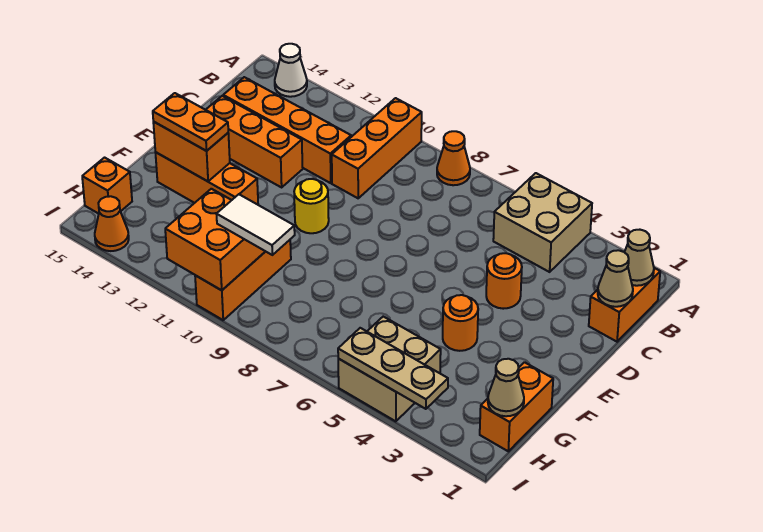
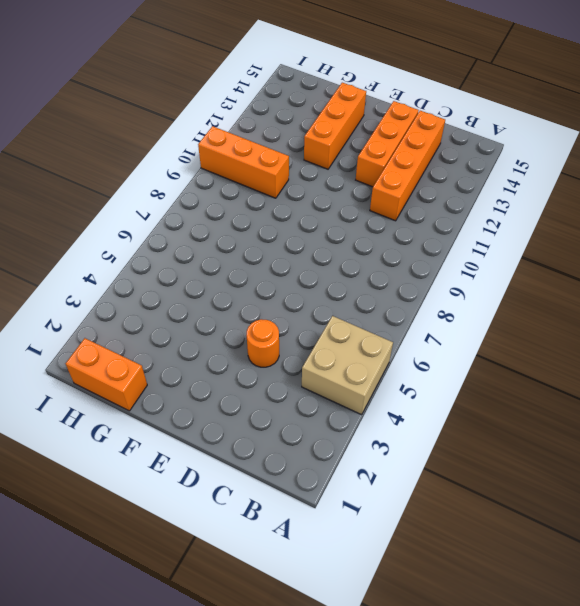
none -> orange 1x1 cone [437,131,470,185]
none -> orange 1x3 brick [332,98,422,198]
none -> white 1x1 cone [275,44,307,97]

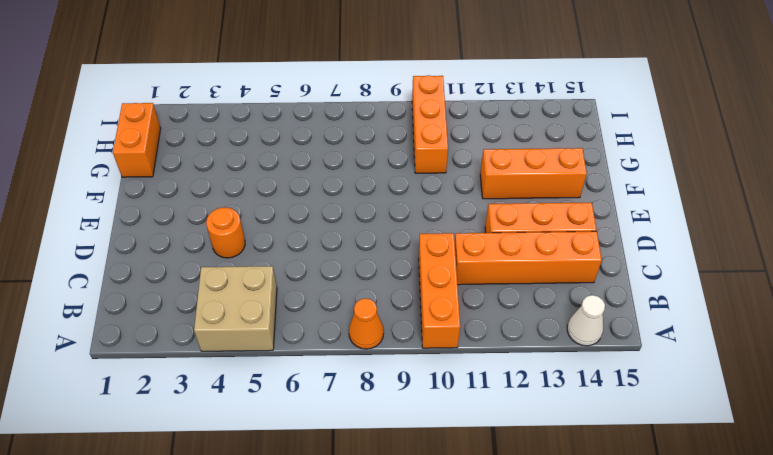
none -> orange 1x2 brick [589,268,660,342]
none -> yellow 1x1 round brick [294,179,329,233]
none -> orange 1x1 round brick [443,295,478,351]

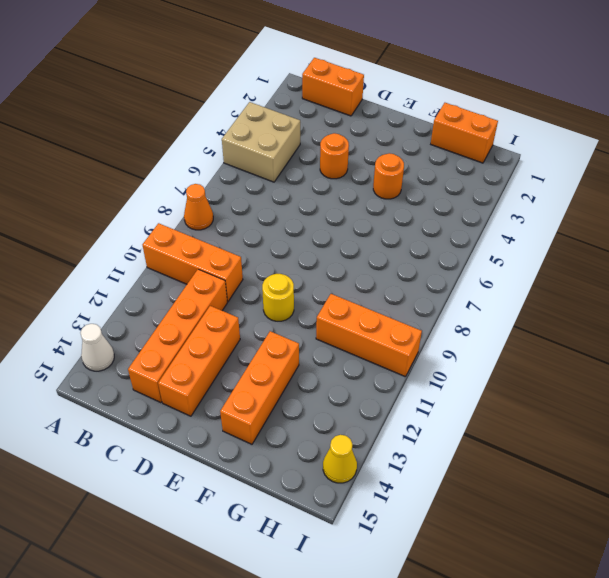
yellow 1x1 cone [323,435,357,483] -> orange 1x1 cone [95,196,129,251]
none -> tan 2x2 brick [338,317,441,421]
none -> orange 1x1 brick [82,158,132,214]
none -> tan 1x1 cone [625,230,654,286]

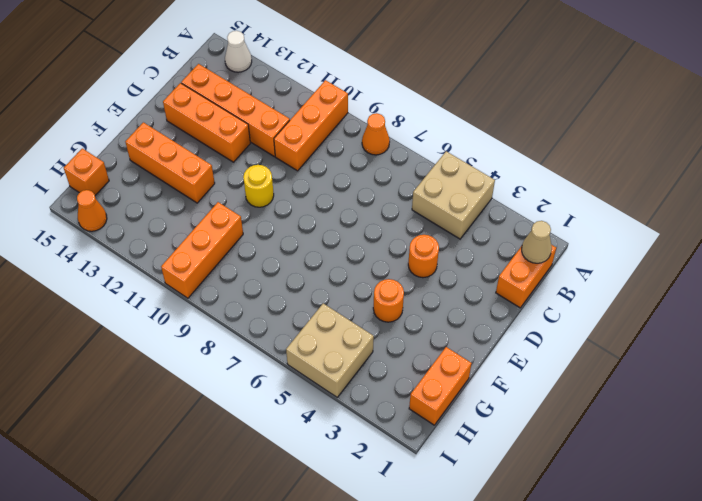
none -> tan 1x1 cone [598,250,633,307]
none -> orange 1x2 brick [153,122,230,181]
none -> tan 1x1 cone [488,359,524,416]

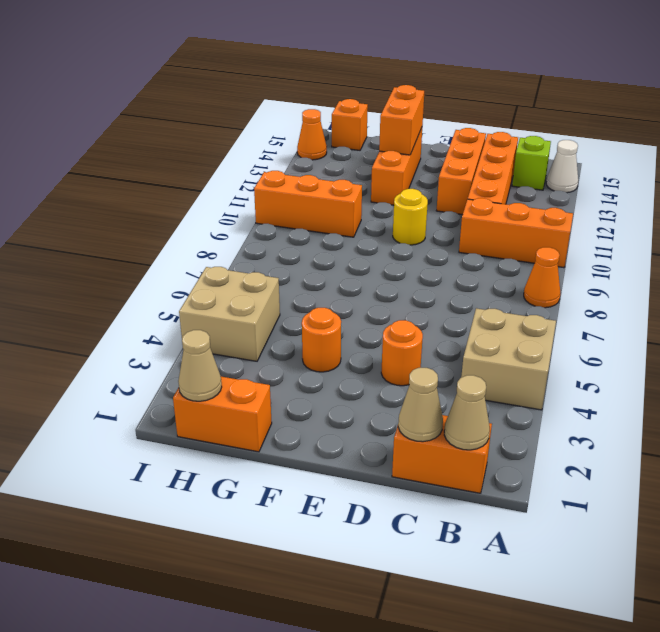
lime 1x1 brick [512,136,551,190] -> none
none -> orange 2x2 brick [165,189,265,290]
none -> tan 1x3 plate [338,328,448,409]
none -> orange 1x2 plate [153,93,228,151]

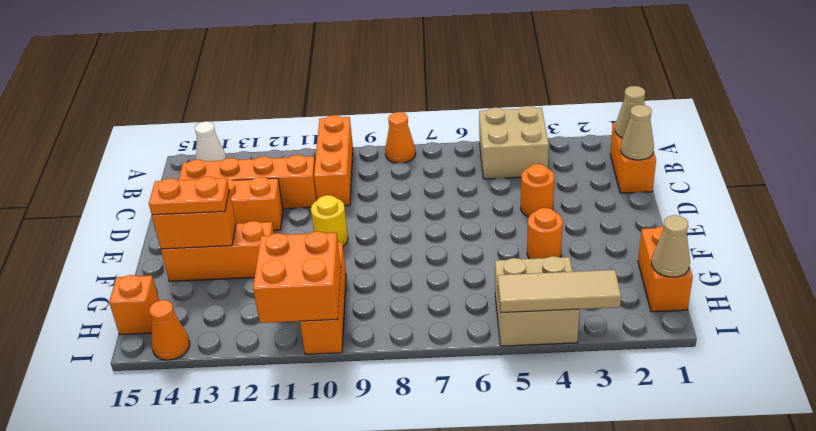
tan 1x3 tile [498,270,621,312] -> tan 1x3 plate [338,328,448,409]
none -> white 1x2 tile [217,194,295,255]

